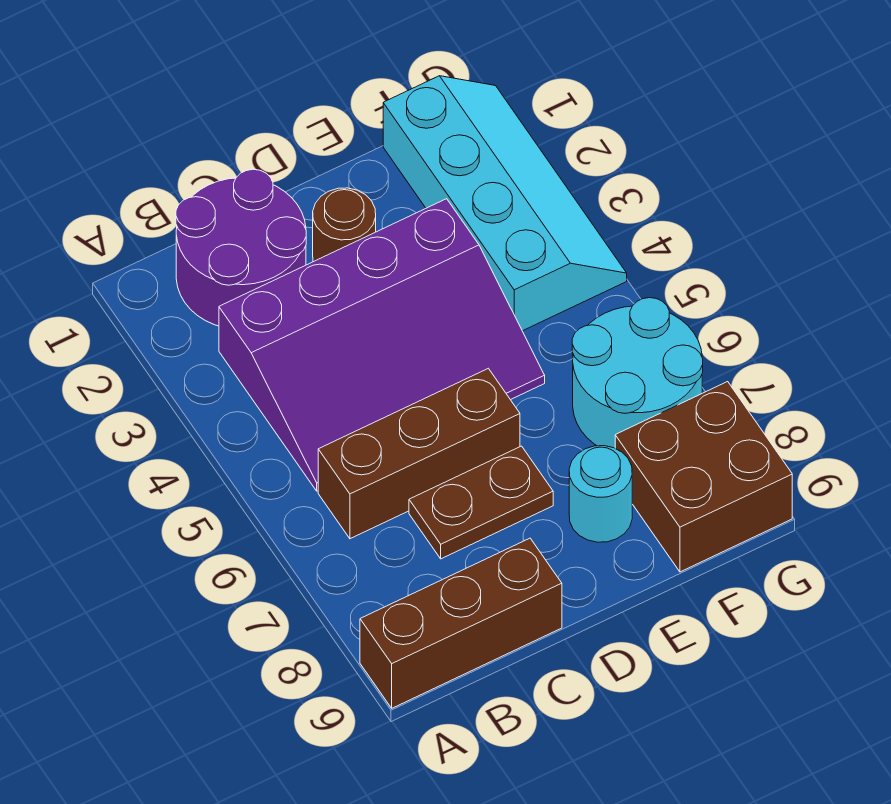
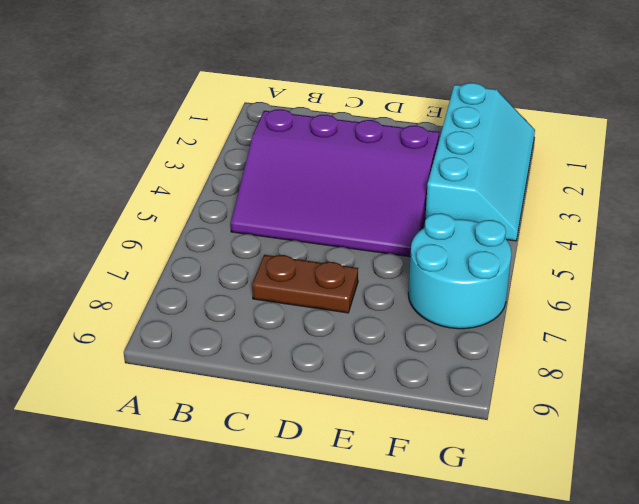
none -> brown 1x3 brick [360,538,562,708]
none -> purple 2x2 round brick [176,169,306,326]

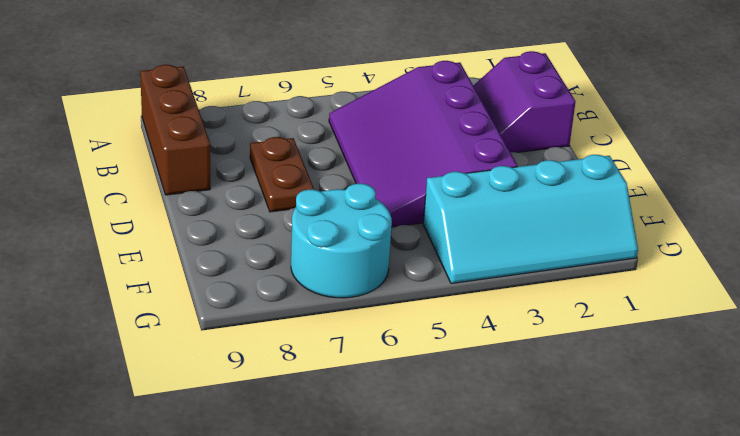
purple 2x2 slope [474,51,576,153] -> purple 2x2 round brick [176,169,306,326]
none -> brown 1x3 brick [318,368,520,539]
none -> brown 1x1 round brick [313,188,376,262]

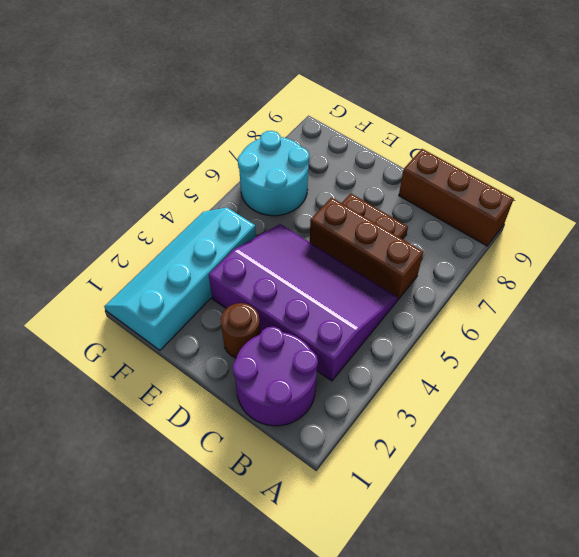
none -> cyan 1x1 round brick [569,446,632,542]
none -> brown 2x2 brick [615,382,792,572]

